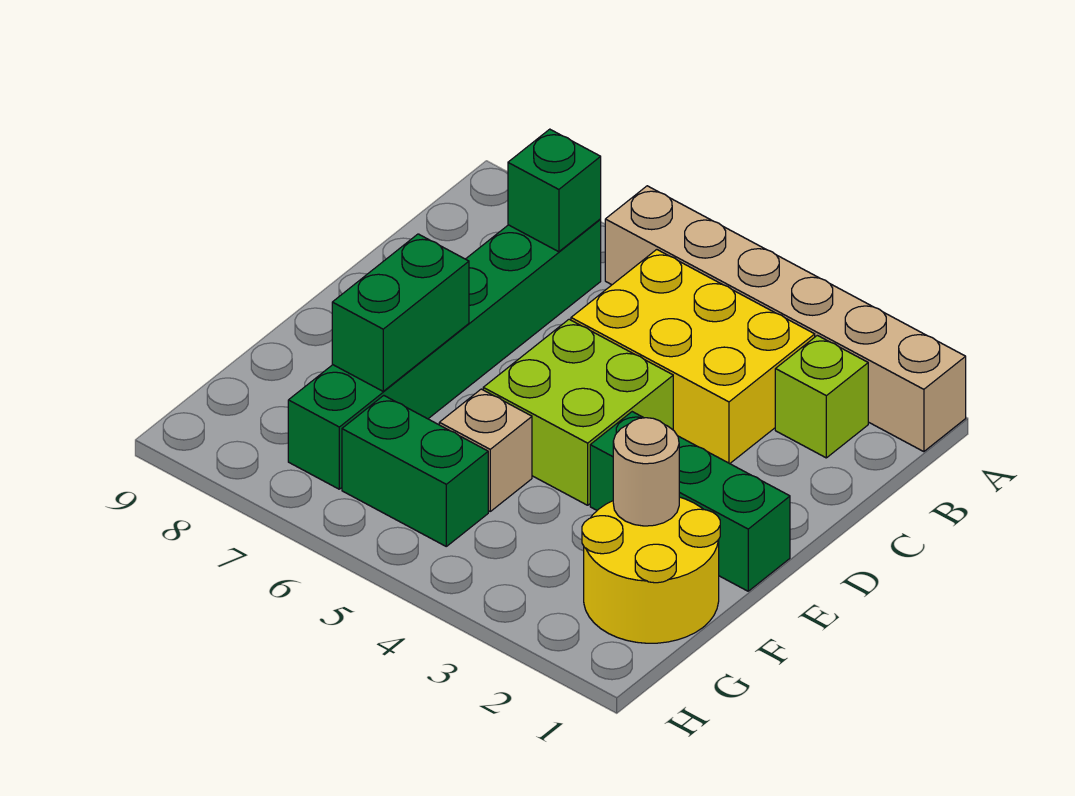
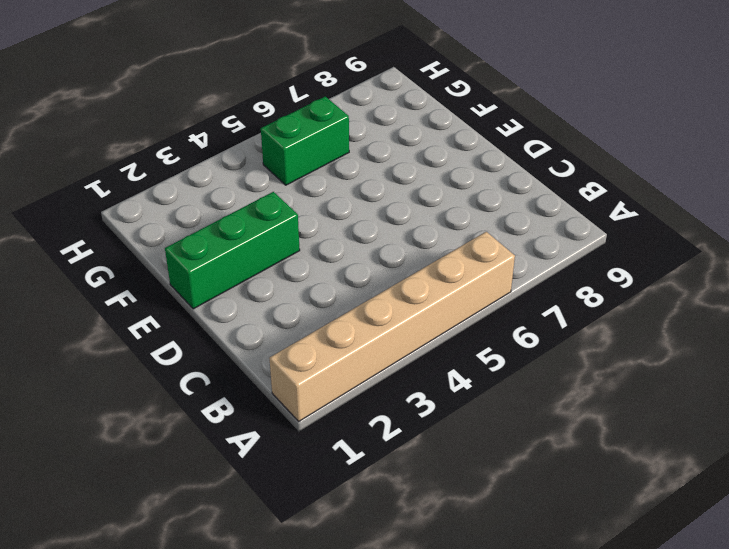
none -> lime 1x1 brick [775,335,868,458]
none -> yellow 2x3 brick [571,250,815,464]
none -> green 1x6 brick [288,220,601,489]

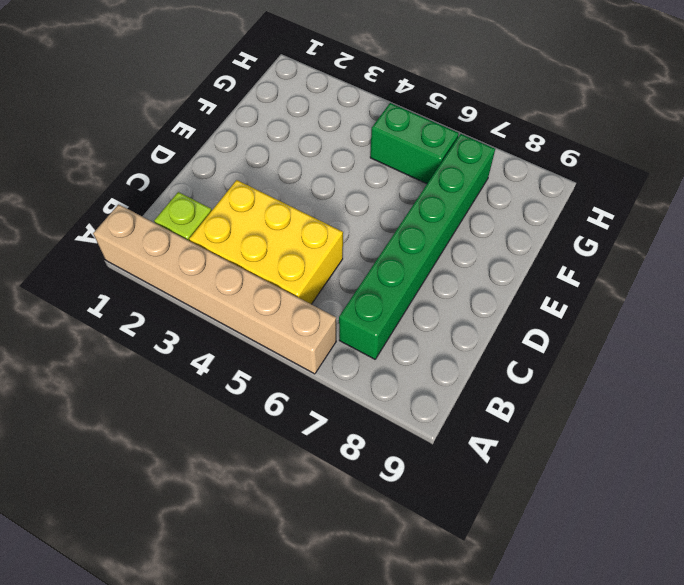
none -> lime 2x2 brick [483,319,673,505]
none -> green 1x3 brick [590,412,790,591]
none -> yellow 2x2 round brick [582,497,720,643]

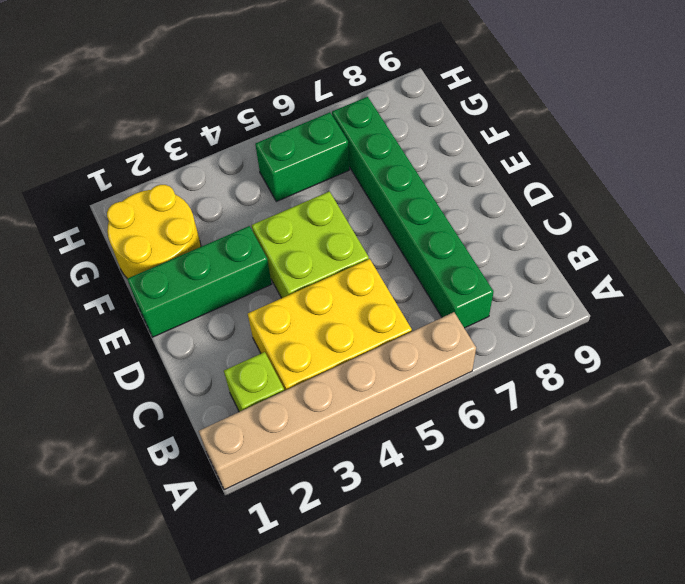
none -> tan 1x1 brick [439,389,532,511]
none -> green 1x1 brick [508,129,601,252]
none -> green 1x2 brick [332,234,469,391]

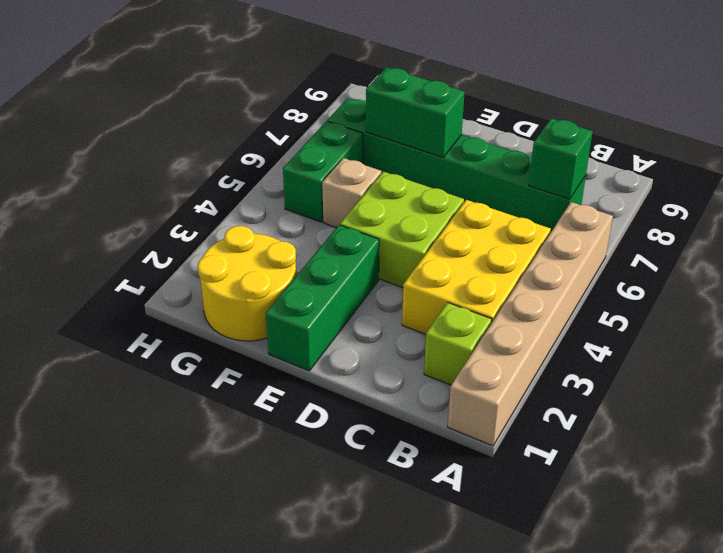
none -> tan 1x1 round brick [613,418,679,526]

